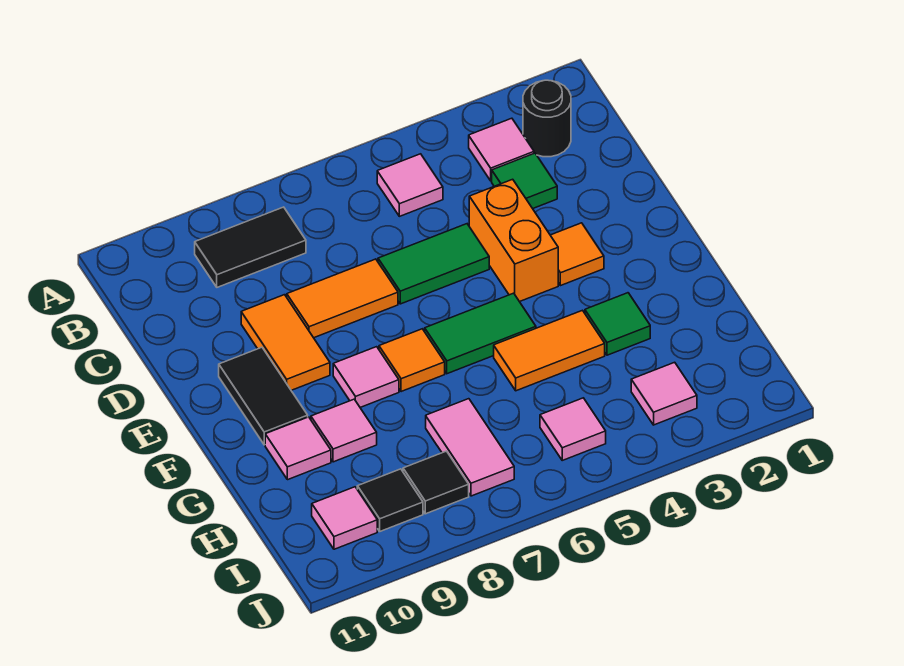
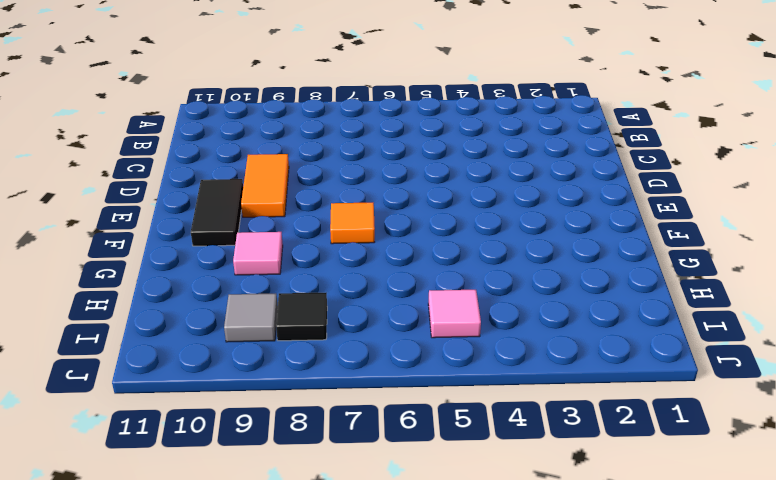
grey 1x1 tile [224,293,278,342] -> black 1x1 tile [357,469,423,531]
none -> black 1x1 round brick [523,80,571,157]
none -> pink 1x1 tile [469,118,534,181]
none -> pink 1x1 tile [377,154,443,216]

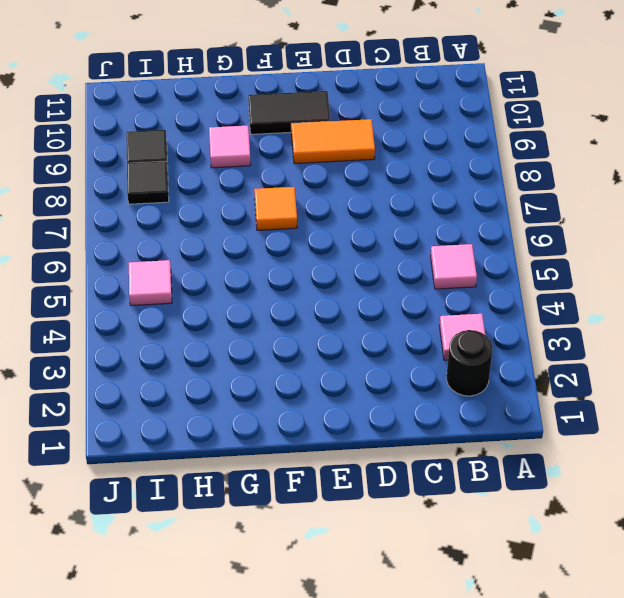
none -> black 1x2 tile [195,207,306,287]
none -> green 1x1 tile [492,153,557,209]
none -> orange 1x2 brick [469,179,558,302]

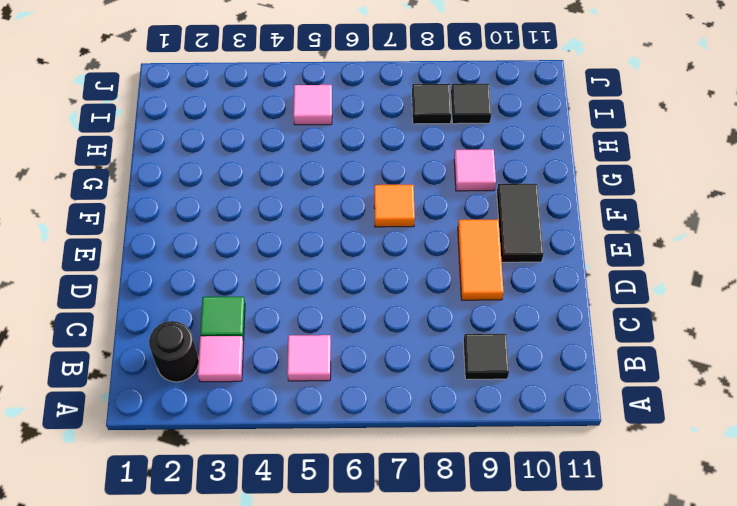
black 1x1 tile [463,334,509,379] -> black 1x2 tile [195,207,306,287]
none -> orange 1x2 brick [469,179,558,302]
none -> green 1x2 tile [378,224,489,304]
none -> orange 1x2 tile [287,259,398,338]

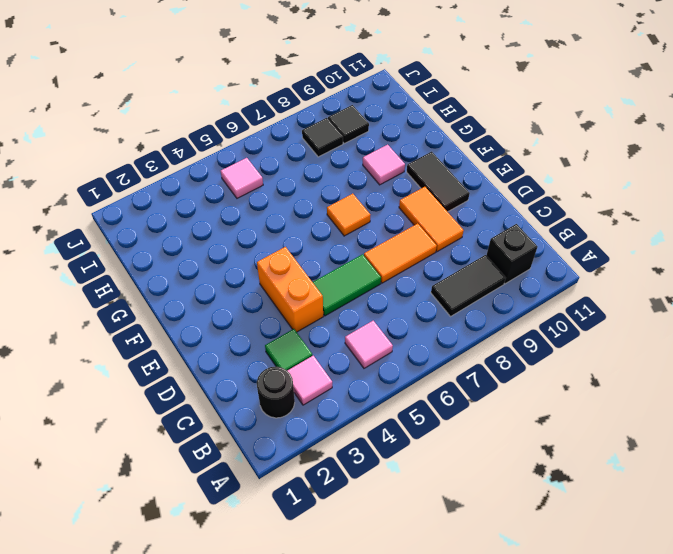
black 1x1 brick [486,224,538,284] -> none
none -> orange 1x1 tile [550,223,604,286]
none -> green 1x2 tile [425,293,536,374]
none -> pink 1x1 tile [333,347,399,407]

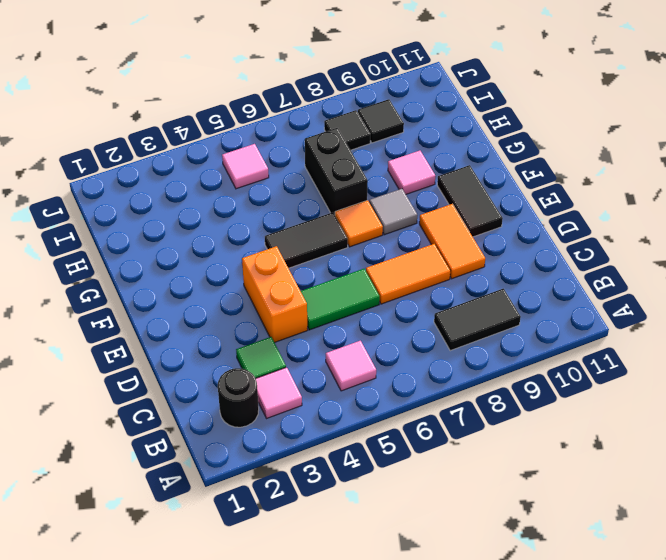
black 1x2 tile [265,212,348,268] -> green 1x2 tile [425,293,536,374]
grey 1x1 tile [369,189,417,235] -> pink 1x1 tile [333,347,399,407]
black 1x2 brick [305,128,368,215] -> pink 1x2 tile [426,399,514,496]
none -> orange 1x1 tile [550,223,604,286]
none -> green 1x1 tile [585,293,650,355]
none -> orange 1x2 tile [494,310,605,391]

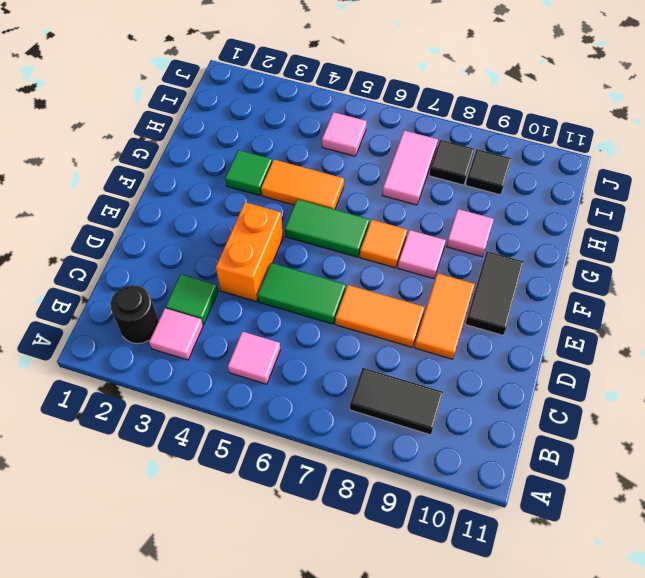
none -> orange 1x1 tile [550,223,604,286]
none -> pink 1x1 tile [265,417,331,480]
none -> pink 1x1 tile [631,362,697,425]

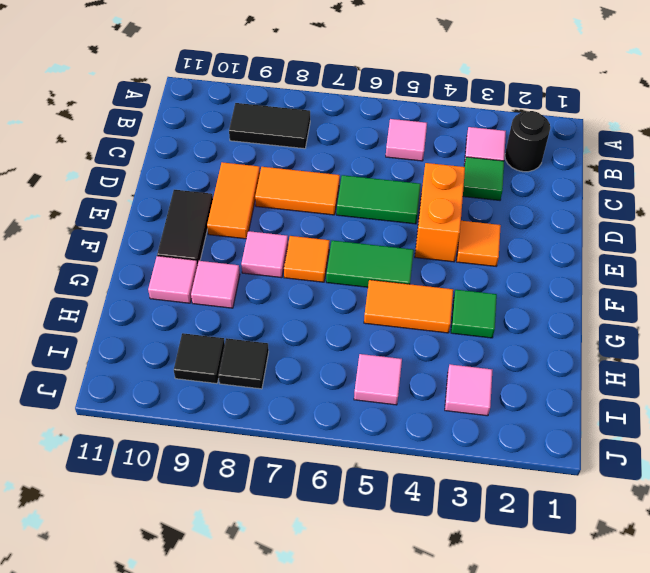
none -> pink 1x2 tile [426,399,514,496]
none -> pink 1x1 tile [312,487,377,549]

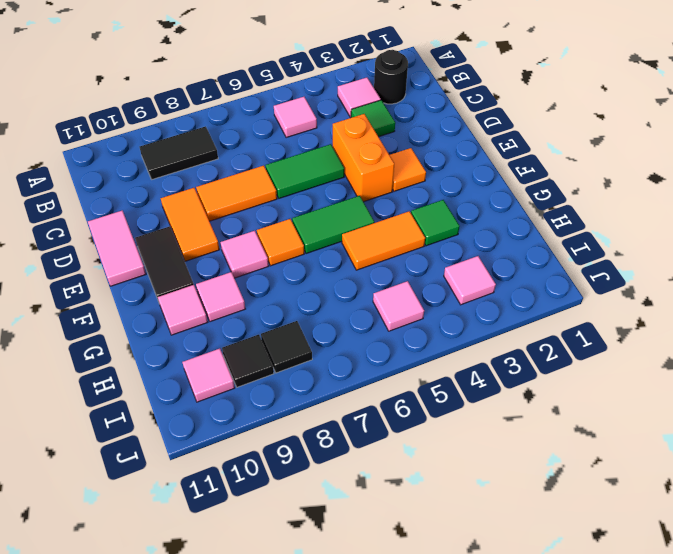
pink 1x2 tile [88,211,146,286] -> pink 1x2 tile moved to [426,399,514,496]

